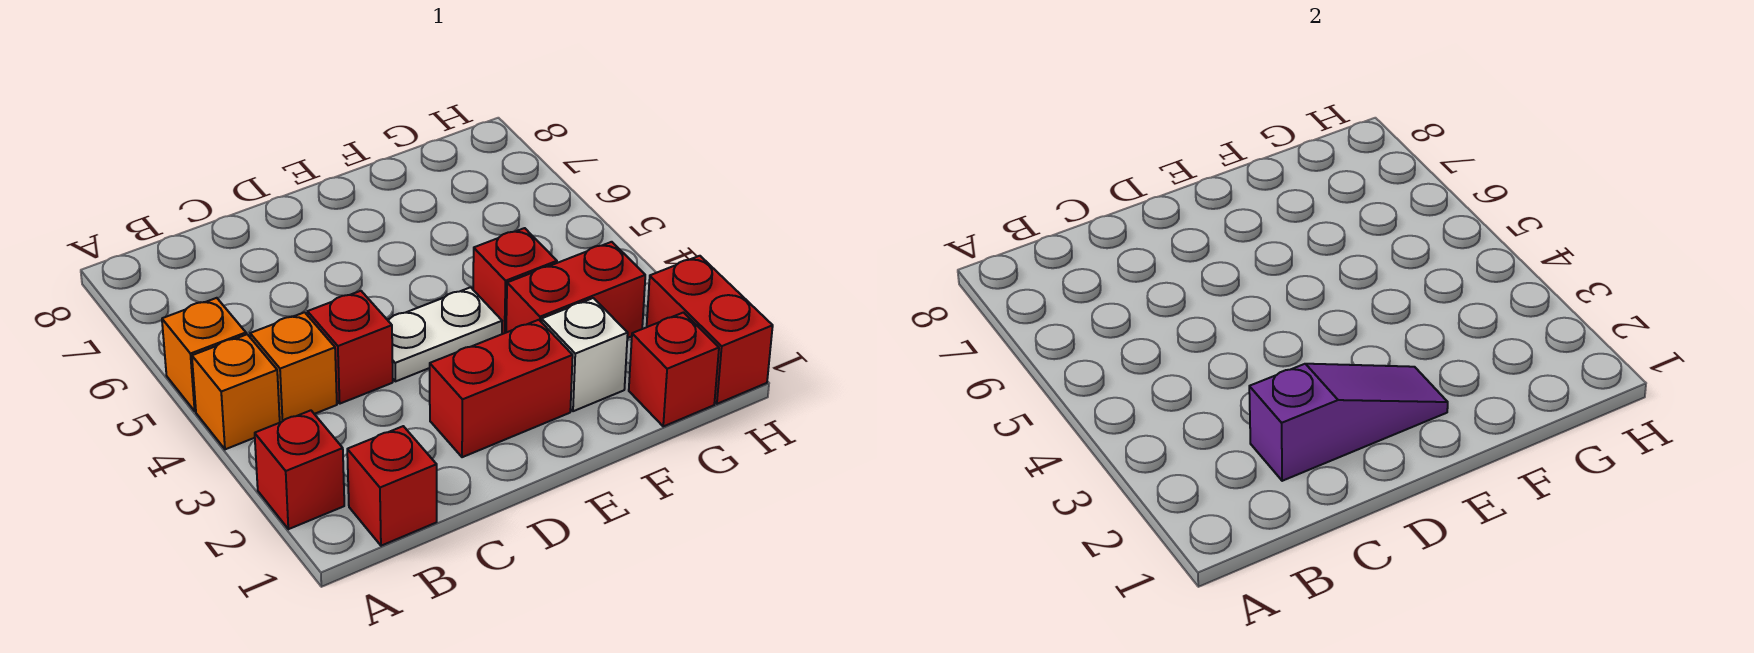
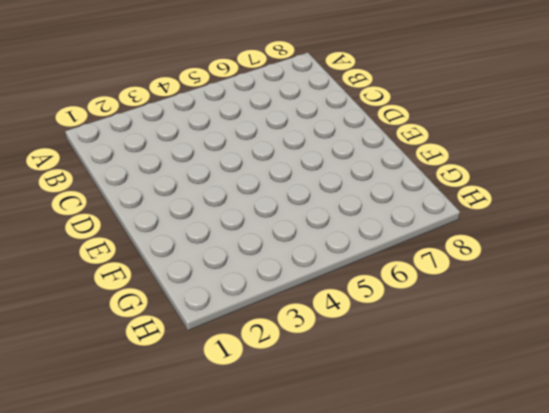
none -> red 1x1 brick [255,410,344,529]
none -> orange 1x1 brick [192,334,280,449]
none -> orange 1x1 brick [162,298,246,411]

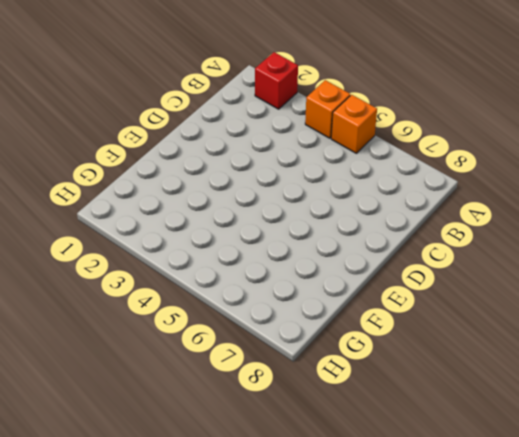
none -> red 1x1 brick [347,426,437,546]
none -> orange 1x1 brick [250,312,337,422]
none -> red 1x1 brick [307,291,393,404]

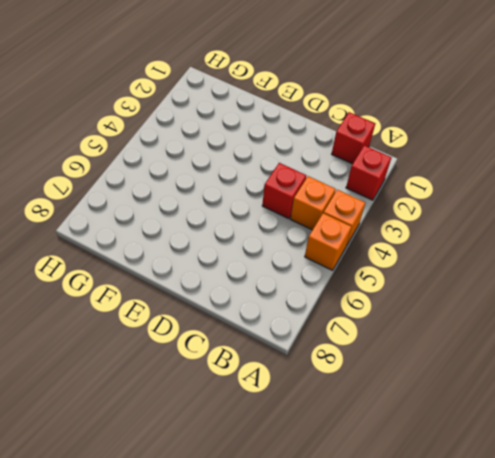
none -> red 1x2 brick [430,320,573,457]
none -> white 1x2 plate [388,287,502,381]
none -> white 1x1 brick [542,298,628,411]

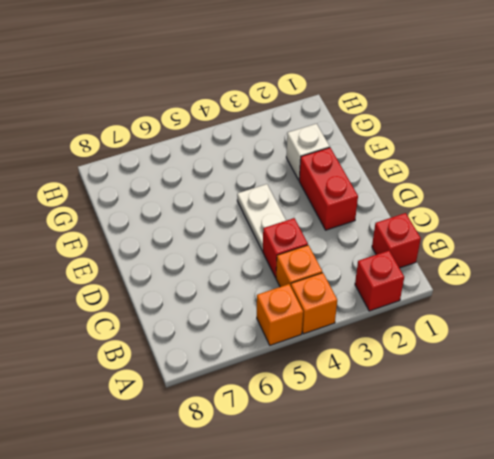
none -> red 1x2 brick [506,242,645,338]
none -> red 1x1 brick [473,228,557,334]
none -> red 1x1 brick [629,313,719,426]

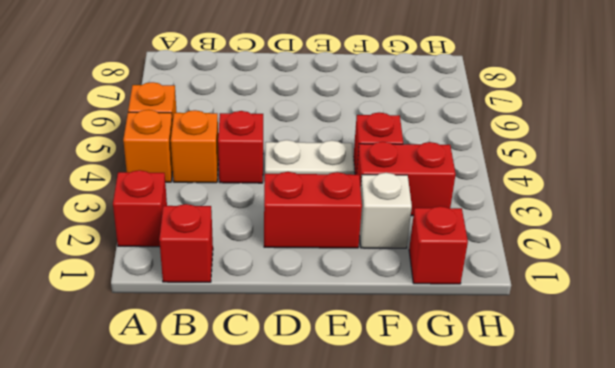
none -> red 1x2 brick [647,256,773,404]
none -> purple 1x3 slope [1249,364,1448,481]

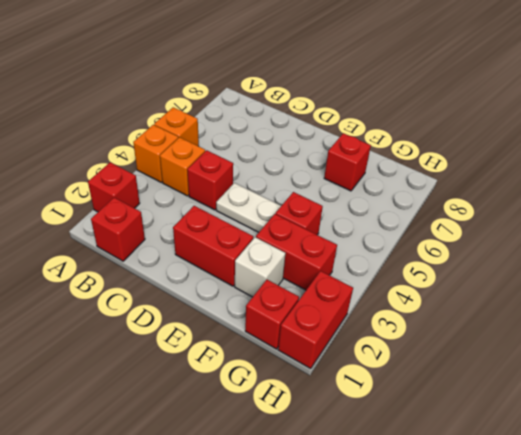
red 1x1 brick [324,133,371,191] -> none
none -> purple 1x3 slope [1249,364,1448,481]

